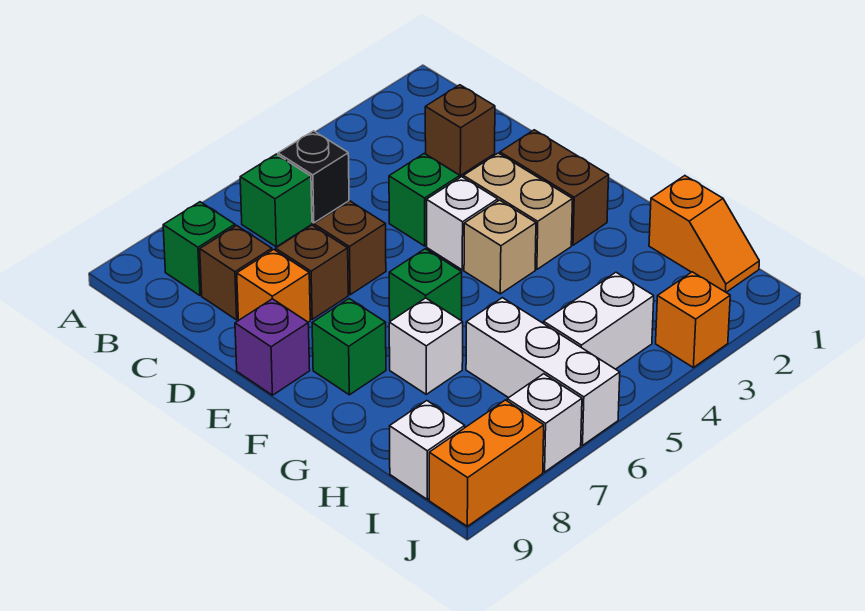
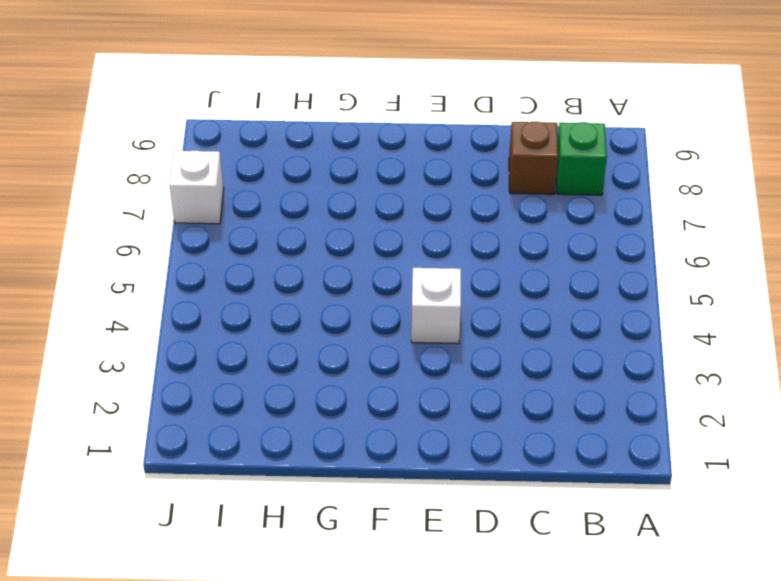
none -> black 1x1 brick [278,131,349,223]
none -> green 1x1 brick [240,154,312,247]
none -> brown 1x1 brick [425,85,495,176]

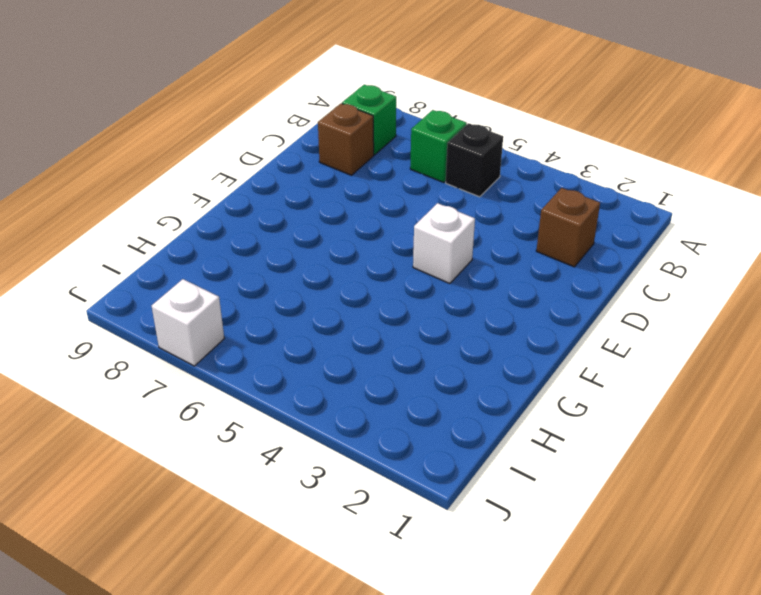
none -> green 1x1 brick [389,154,460,246]
none -> brown 1x1 brick [314,201,386,295]
none -> brown 1x1 brick [276,225,348,319]

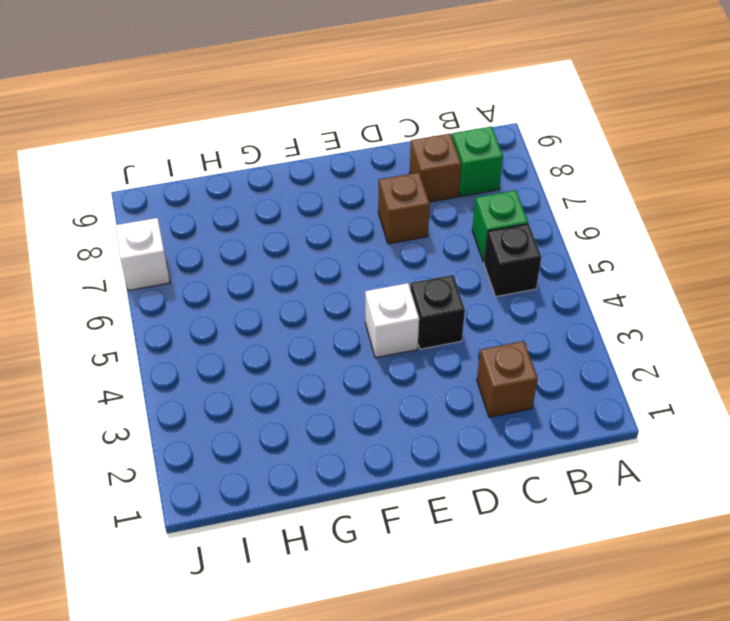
black 1x1 brick [410,275,465,349] -> green 1x1 brick [389,154,460,246]
none -> brown 1x1 brick [314,201,386,295]
none -> orange 1x1 brick [237,250,310,322]
none -> brown 1x2 brick [500,130,609,245]

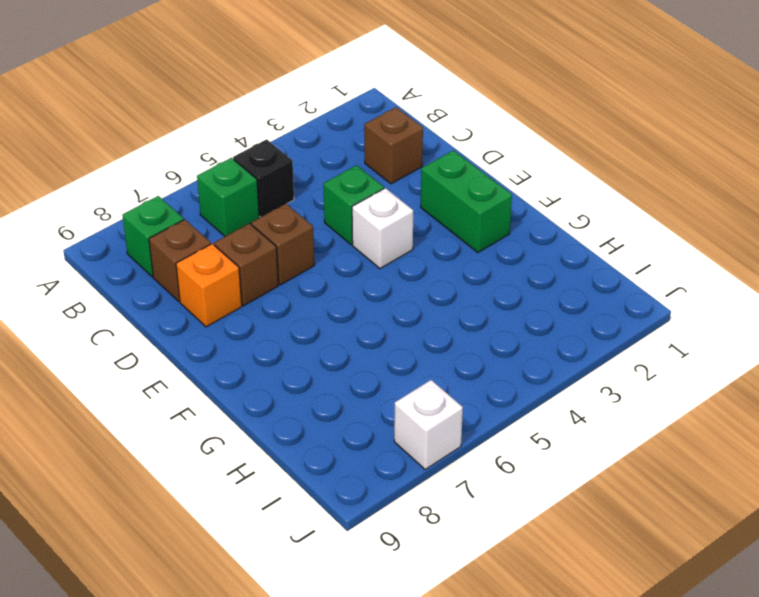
green 1x2 brick [421,150,512,252] -> brown 1x2 brick [500,130,609,245]
none -> tan 1x2 brick [463,153,573,269]
none -> purple 1x1 brick [235,299,310,395]
none -> tan 1x1 brick [464,200,536,294]

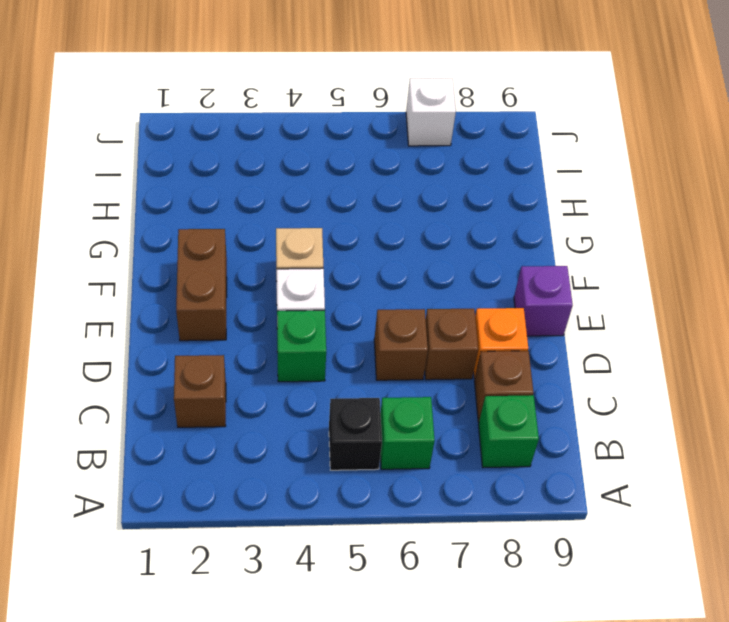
none -> tan 1x2 brick [463,153,573,269]
none -> green 1x1 brick [389,249,462,321]
none -> green 1x1 brick [312,299,386,395]

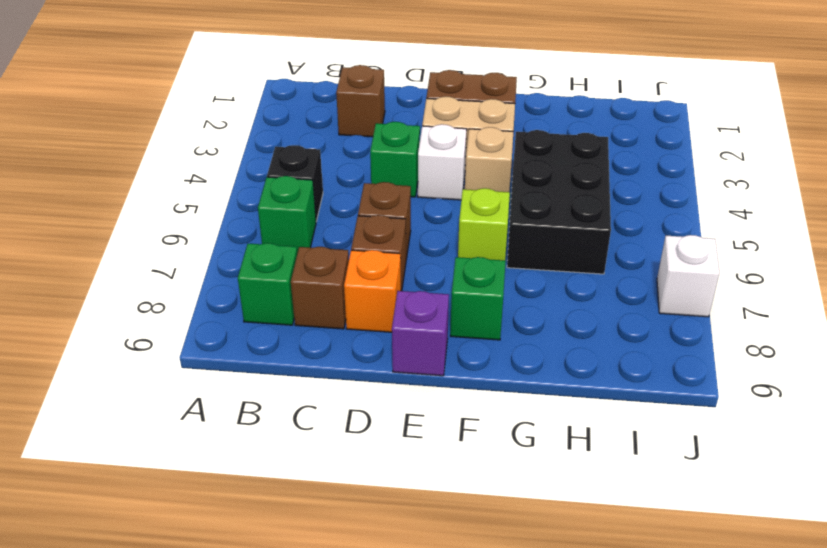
lime 1x1 brick [458,188,510,260] -> green 1x1 brick [389,249,462,321]
black 2x3 brick [507,130,611,274] -> white 1x3 brick [466,298,620,445]
none -> white 1x1 brick [389,298,463,394]
none -> orange 1x2 slope [649,176,759,292]
none -> white 1x2 brick [543,272,654,369]

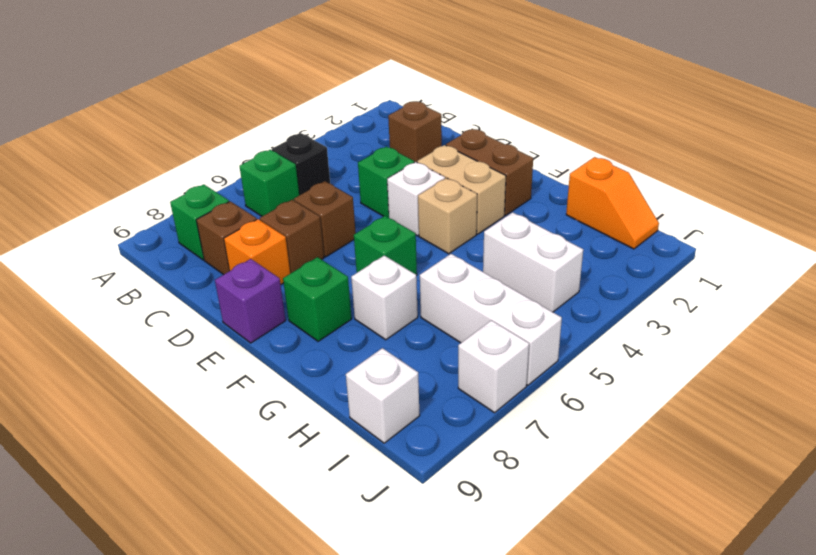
white 1x2 brick [483,212,583,312] -> white 1x2 brick turned to [543,272,654,369]
none -> orange 1x1 brick [656,272,730,367]
none -> orange 1x2 brick [429,400,544,526]

